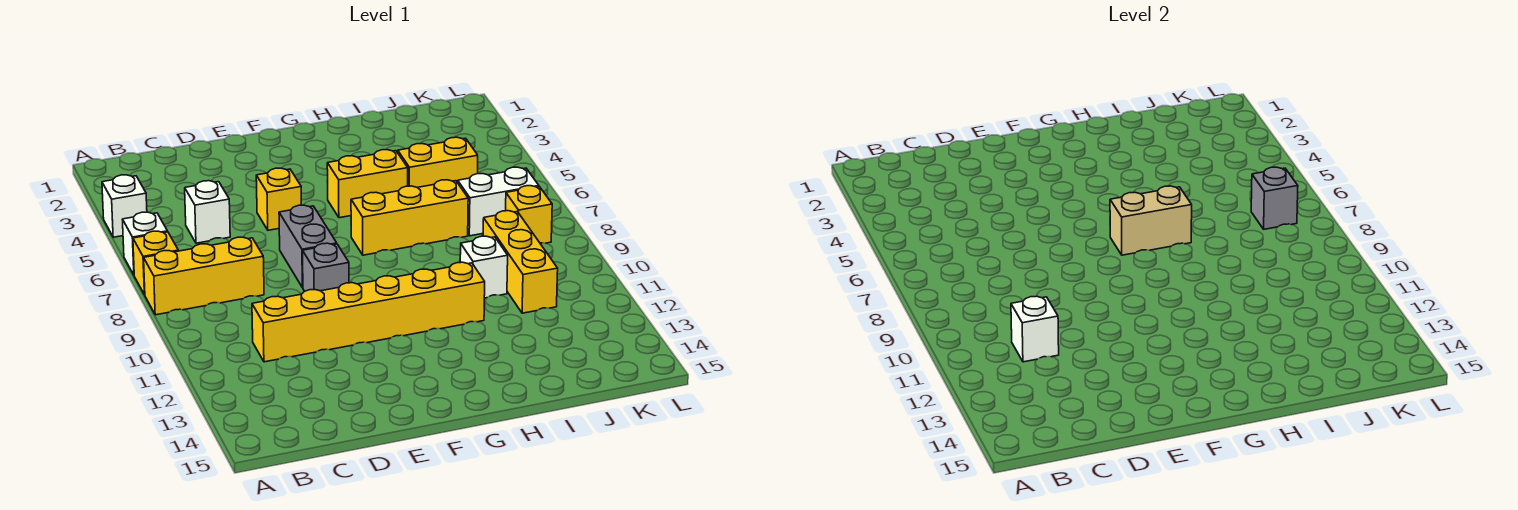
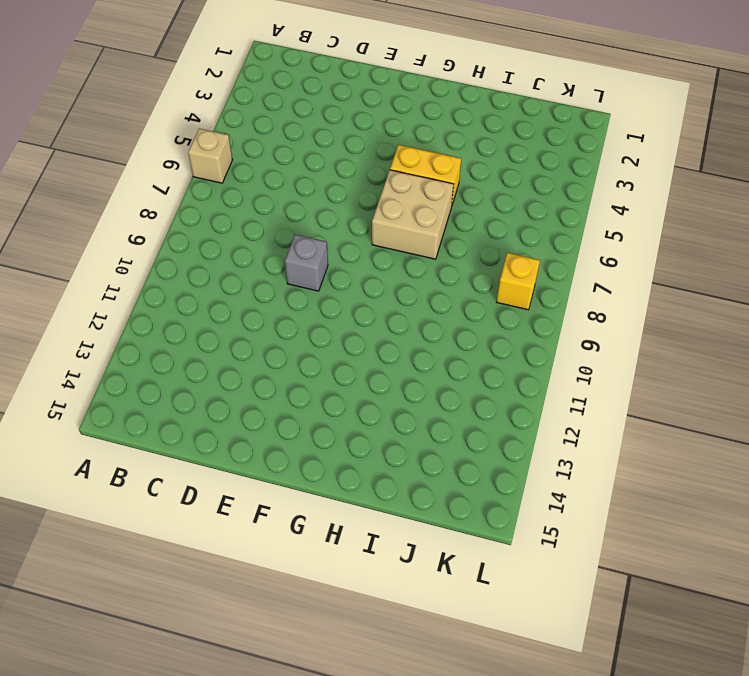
tan 1x1 brick [188,129,232,183] -> white 1x1 brick [122,212,168,275]
tan 2x2 brick [372,170,453,259] -> yellow 1x3 brick [351,180,468,255]
none -> white 1x1 brick [102,175,147,237]
none -> yellow 1x1 brick [133,231,178,295]
none -> yellow 1x3 brick [144,237,264,315]

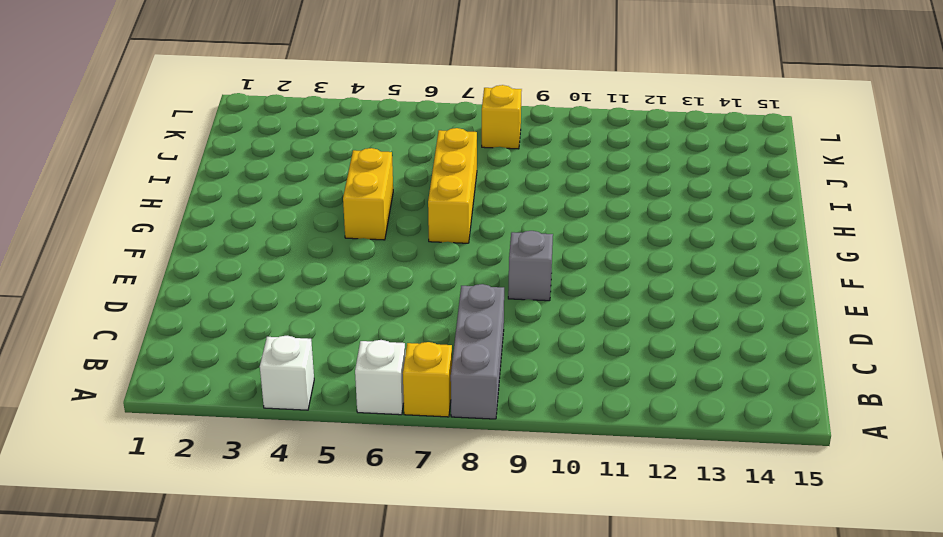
grey 1x3 brick [451,284,504,419] -> yellow 1x3 brick [144,237,264,315]
none -> white 1x1 brick [185,181,230,243]
none -> yellow 1x6 brick [252,262,485,362]
none -> yellow 1x1 brick [256,168,301,230]

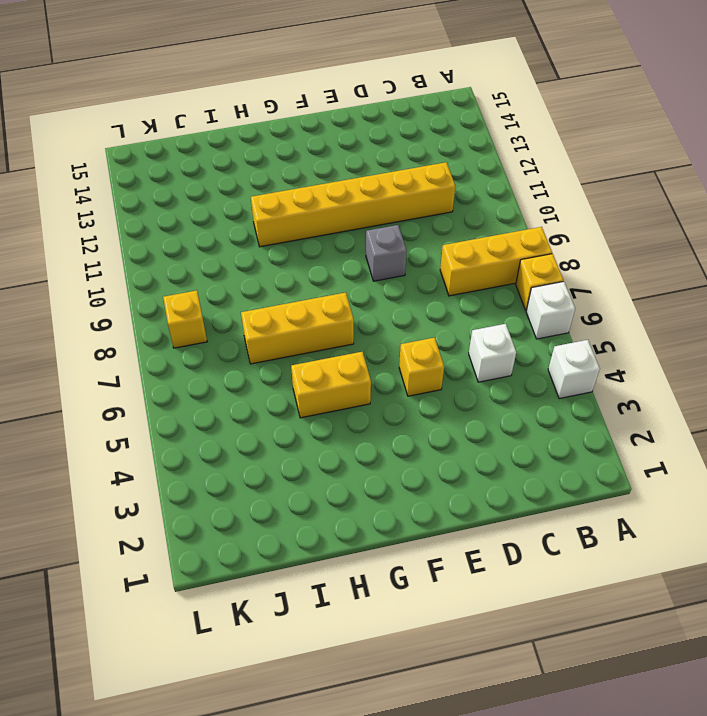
none -> grey 1x2 brick [279,205,337,288]
none -> yellow 1x2 brick [398,137,478,188]
none -> white 1x1 brick [460,236,508,298]

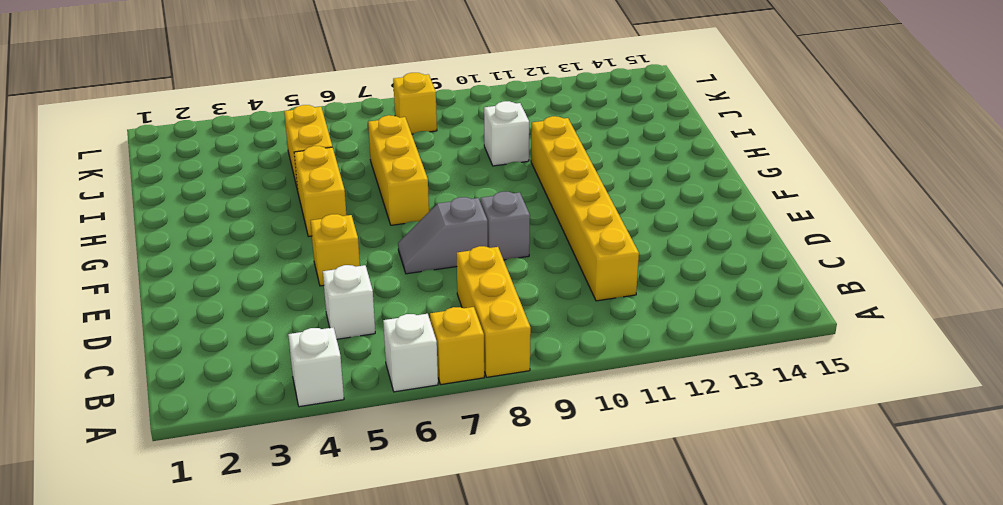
grey 1x2 slope [398,197,488,274] -> grey 1x2 brick [279,205,337,288]
none -> white 1x2 brick [458,167,539,236]
none -> yellow 1x3 brick [483,211,558,313]
none -> white 1x1 brick [1011,296,1059,362]

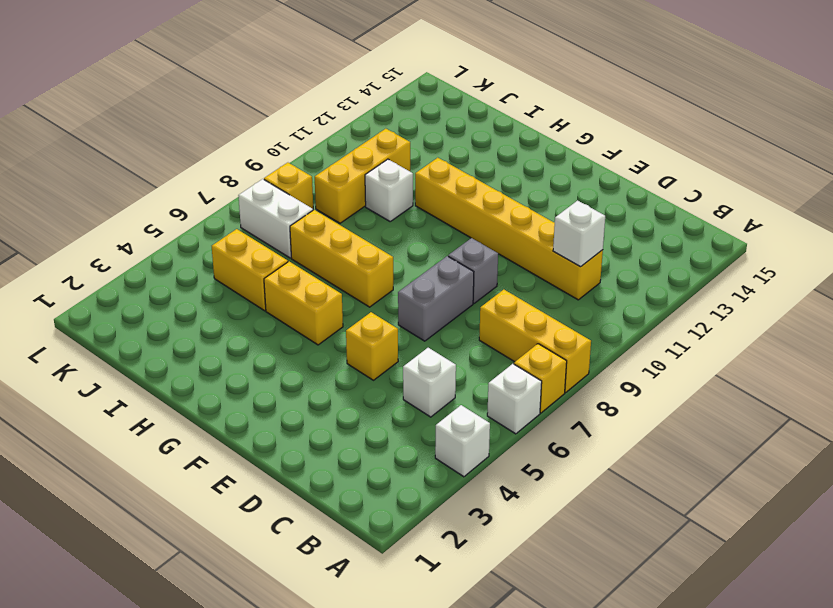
none -> tan 1x2 brick [1110,186,1192,255]
none -> grey 1x1 brick [1251,167,1298,229]

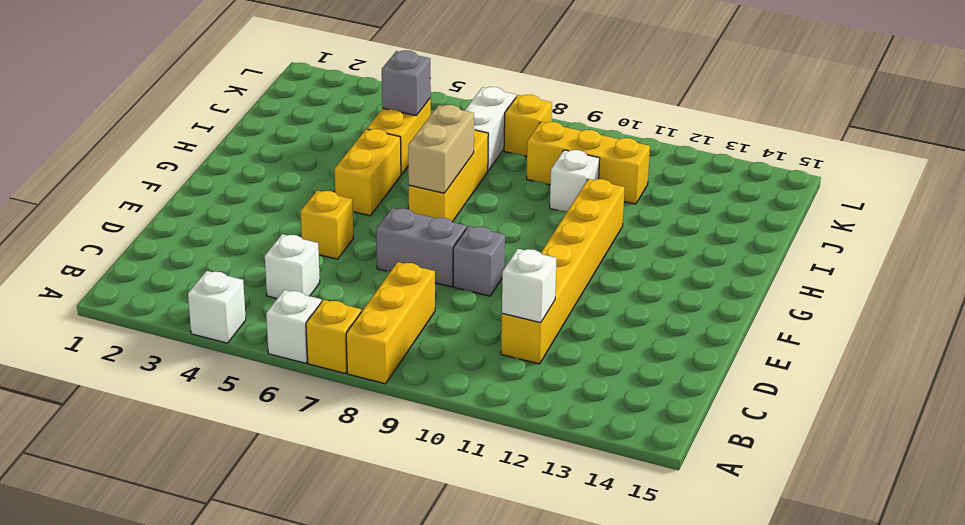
grey 1x1 brick [382,50,431,116] -> grey 1x1 brick moved to [1251,167,1298,229]

